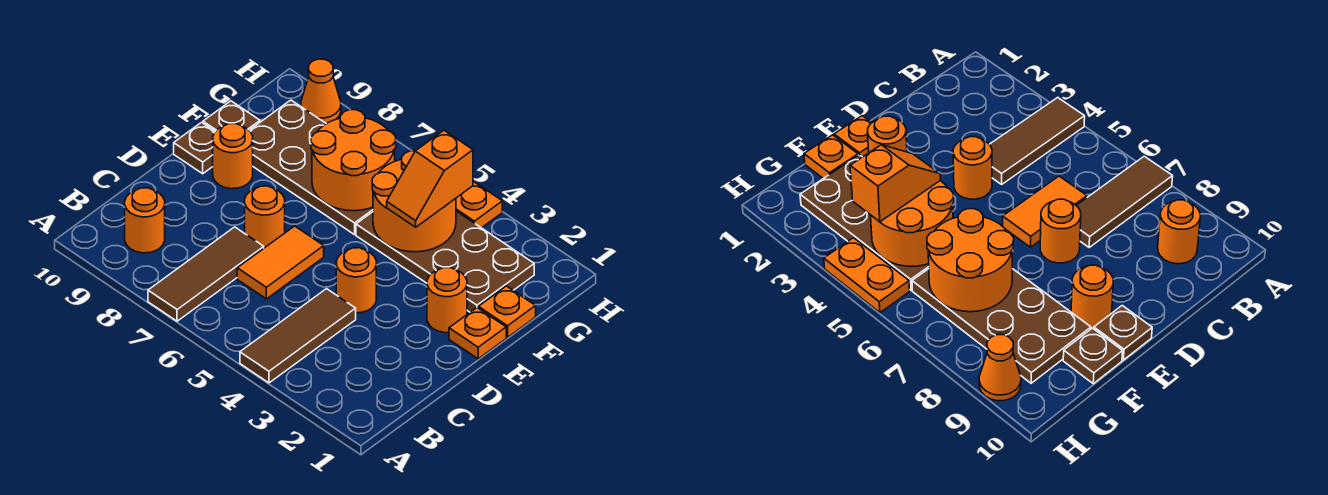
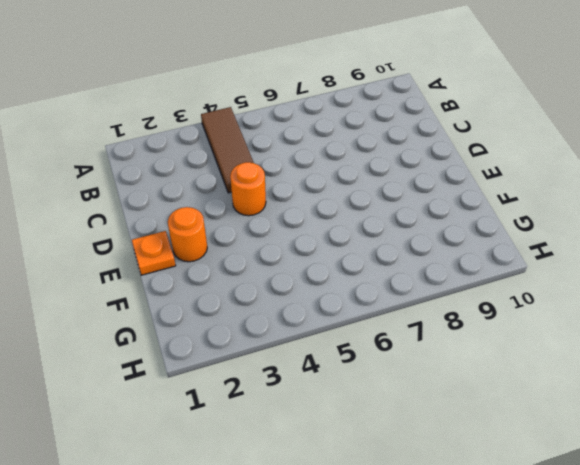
none -> brown 1x3 tile [148,227,264,321]
none -> orange 1x1 round brick [125,188,165,253]
none -> orange 1x2 tile [237,226,324,299]

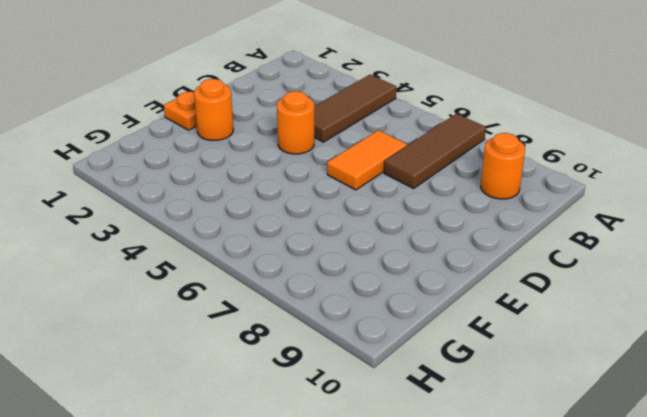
none -> orange 1x1 round brick [245,186,285,248]
none -> orange 1x1 round brick [213,124,253,189]
none -> brown 1x1 plate [174,122,215,174]

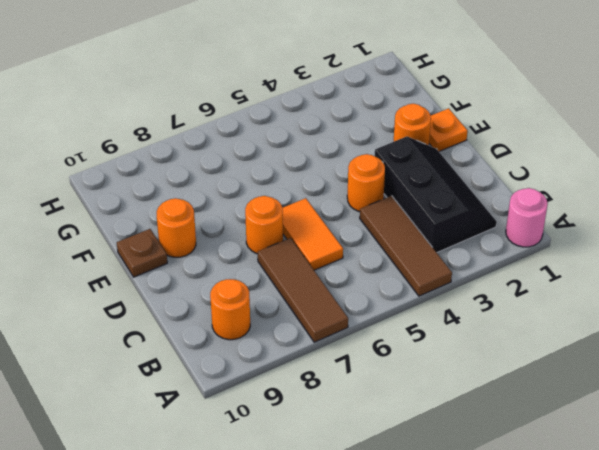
pink 1x1 round brick [506,188,548,247] -> none
black 2x3 slope [375,137,497,253] -> none
none -> orange 1x1 plate [478,286,536,337]
none -> brown 2x4 plate [356,211,534,312]
none -> brown 2x4 plate [249,100,373,235]

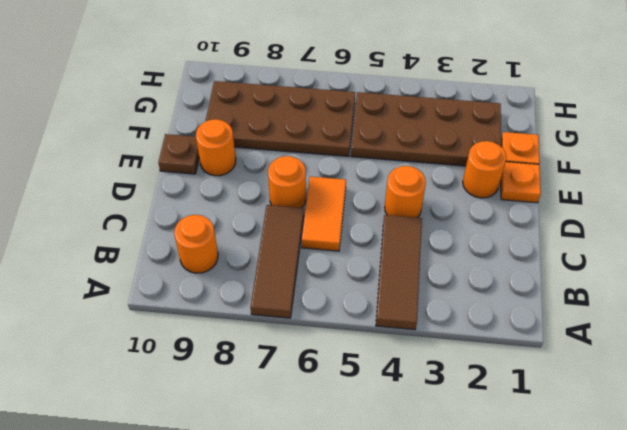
none -> brown 1x1 plate [203,101,260,132]
none -> orange 1x2 plate [456,181,502,228]
none -> orange 1x1 cone [301,59,341,124]

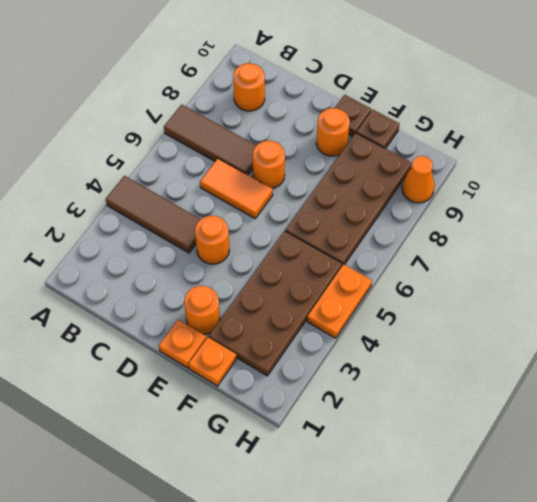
none -> orange 2x2 round brick [372,151,456,252]
none -> orange 2x2 round brick [311,110,396,211]
none -> orange 1x2 slope [387,130,473,227]

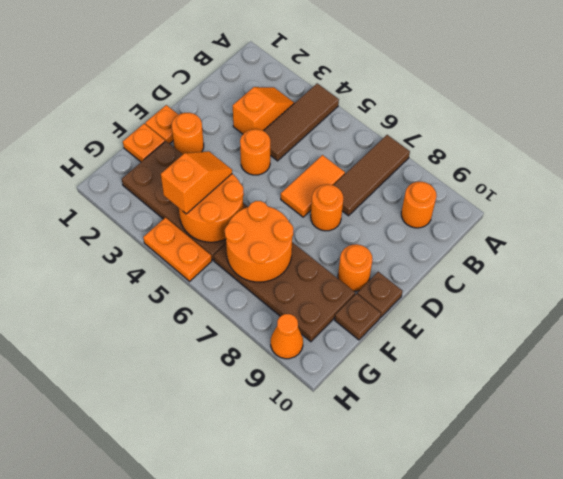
orange 1x2 slope [233,87,294,134] -> none

